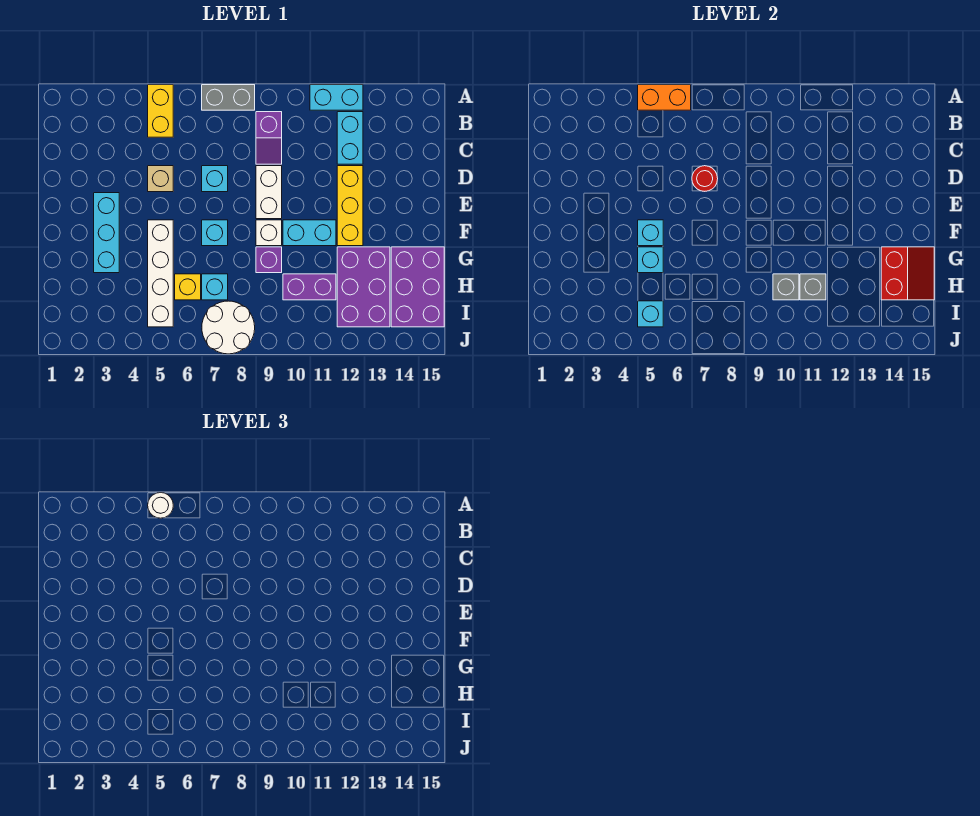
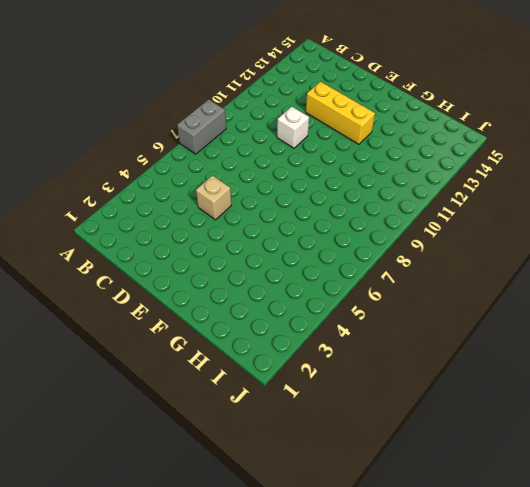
white 1x1 brick [277,107,309,148] -> white 1x1 brick moved to [256,220,282,246]
none -> yellow 1x2 brick [148,85,173,137]
none -> cyan 1x2 brick [310,85,363,110]
none -> purple 1x2 slope [256,112,282,164]
none -> cyan 1x2 brick [337,112,363,164]

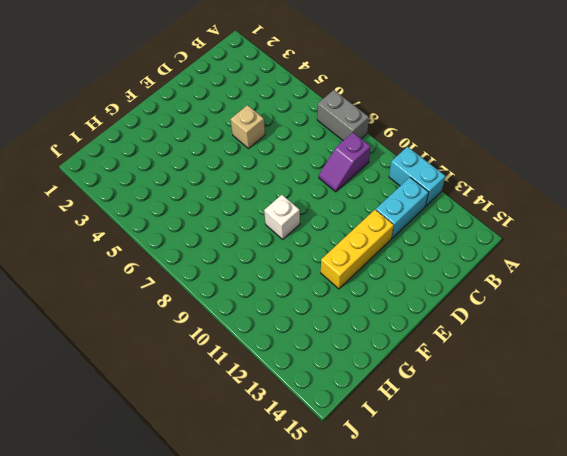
none -> yellow 1x2 brick [148,85,173,137]
none -> cyan 1x1 brick [202,166,228,192]
none -> white 1x2 brick [256,166,282,219]
none -> cyan 1x3 brick [94,193,119,273]

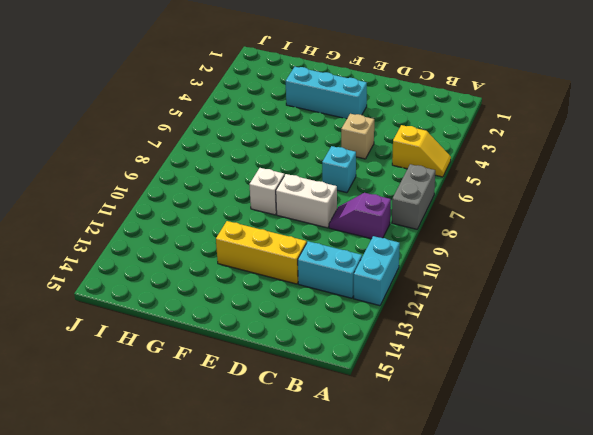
yellow 1x2 slope [392,125,451,177] -> yellow 1x2 brick [148,85,173,137]
none -> white 1x4 brick [148,220,173,327]
none -> cyan 1x1 brick [202,220,228,246]
none -> cyan 1x2 brick [283,220,336,246]
none -> purple 1x1 brick [256,247,282,273]

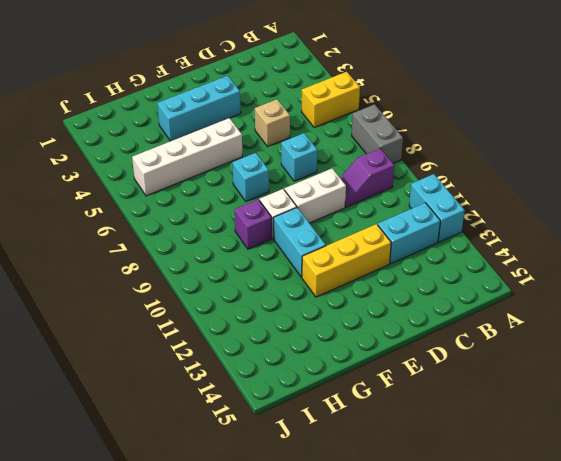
none -> purple 2x3 brick [337,247,390,327]
none -> purple 2x3 brick [391,247,444,327]
none -> yellow 1x1 brick [175,274,201,300]
none -> cyan 1x1 brick [202,274,228,300]

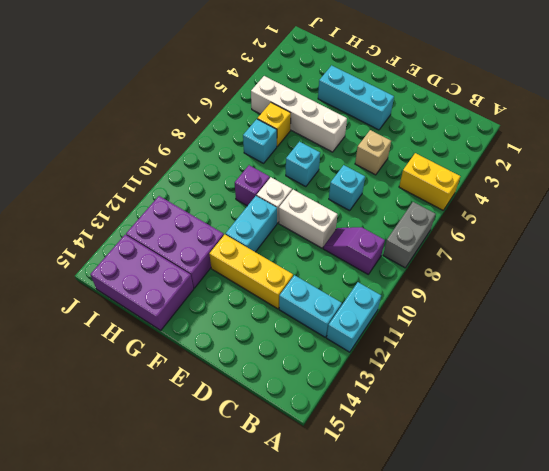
none -> purple 1x2 brick [283,274,336,300]
none -> white 2x2 round brick [202,301,255,354]
none -> orange 1x2 brick [638,85,691,110]
none -> red 1x1 round brick [692,166,718,191]

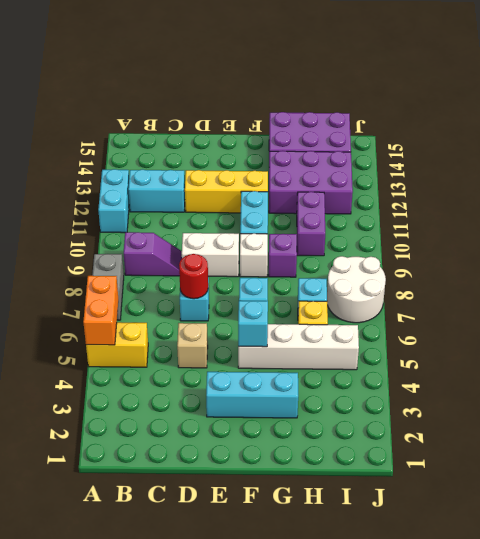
none -> cyan 1x1 brick [638,247,663,273]
none -> red 2x2 slope [881,247,934,300]
none -> grey 1x1 brick [773,274,799,300]
none -> grey 1x1 brick [800,274,826,300]

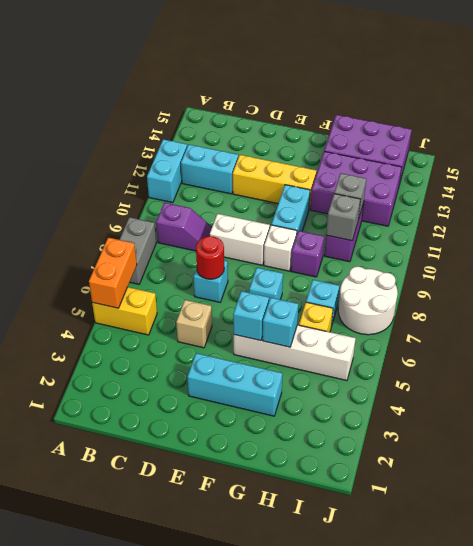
none -> red 2x2 slope [881,247,934,300]
none -> cyan 1x1 brick [638,301,663,327]
none -> white 1x1 round brick [148,493,173,518]

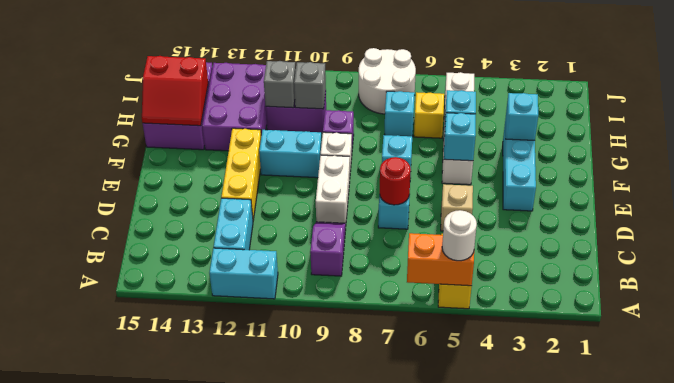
cyan 1x1 brick [506,93,538,140] -> cyan 1x1 brick moved to [638,301,663,327]
red 2x2 slope [142,56,208,126] -> red 2x2 slope turned to [881,247,934,300]
none -> grey 1x2 brick [202,85,255,110]

